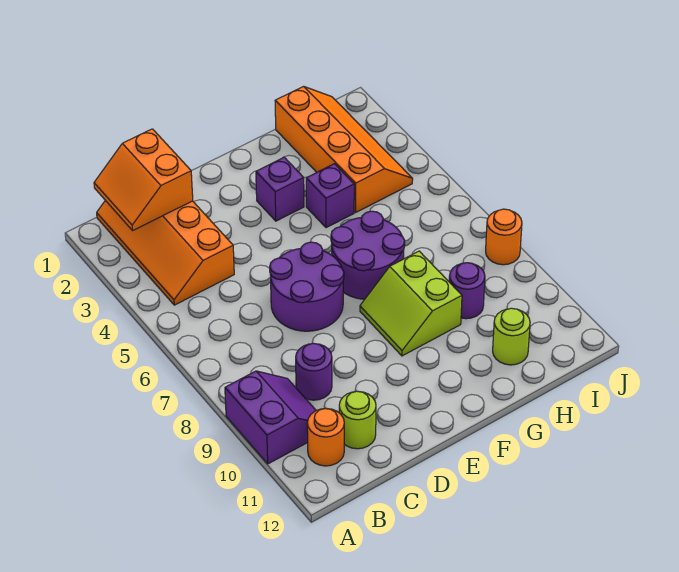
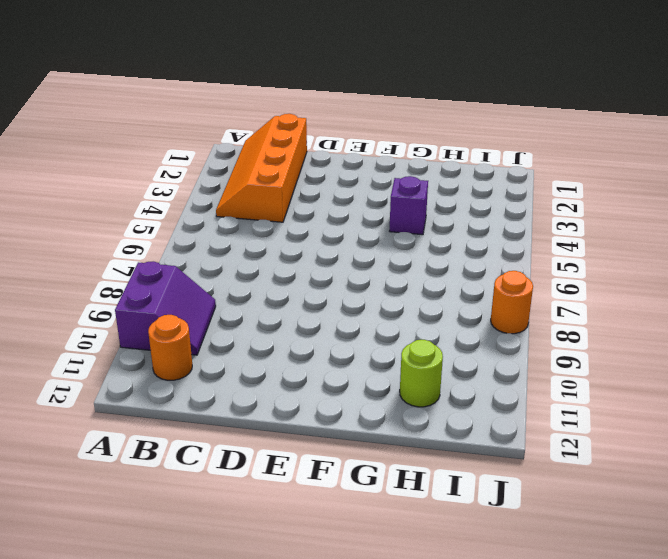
none -> purple 1x1 round brick [296,343,332,400]
none -> lime 1x1 round brick [339,391,376,449]
none -> purple 2x2 round brick [270,242,344,331]

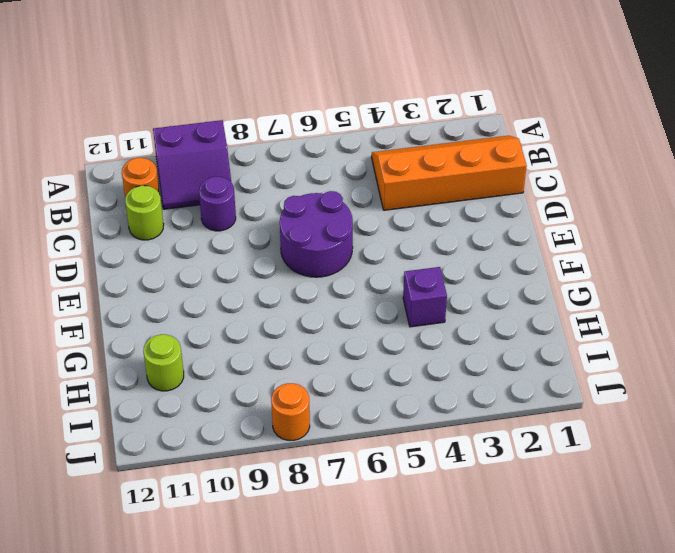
none -> purple 1x1 brick [256,157,304,221]
none -> purple 2x2 round brick [331,211,405,299]
none -> lime 2x2 slope [360,251,462,356]

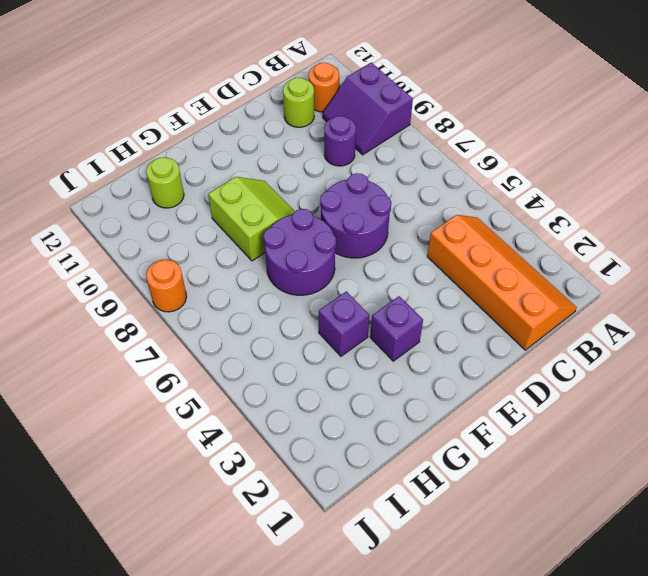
none -> orange 2x4 slope [275,86,413,212]
none -> purple 1x1 round brick [449,263,485,319]
none -> orange 2x2 slope [94,129,193,230]

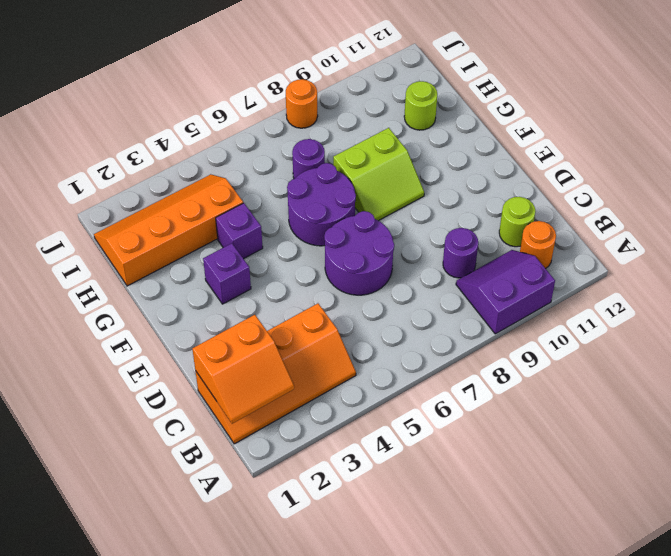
purple 1x1 round brick [292,139,325,179] -> purple 1x1 round brick moved to [449,263,485,319]

